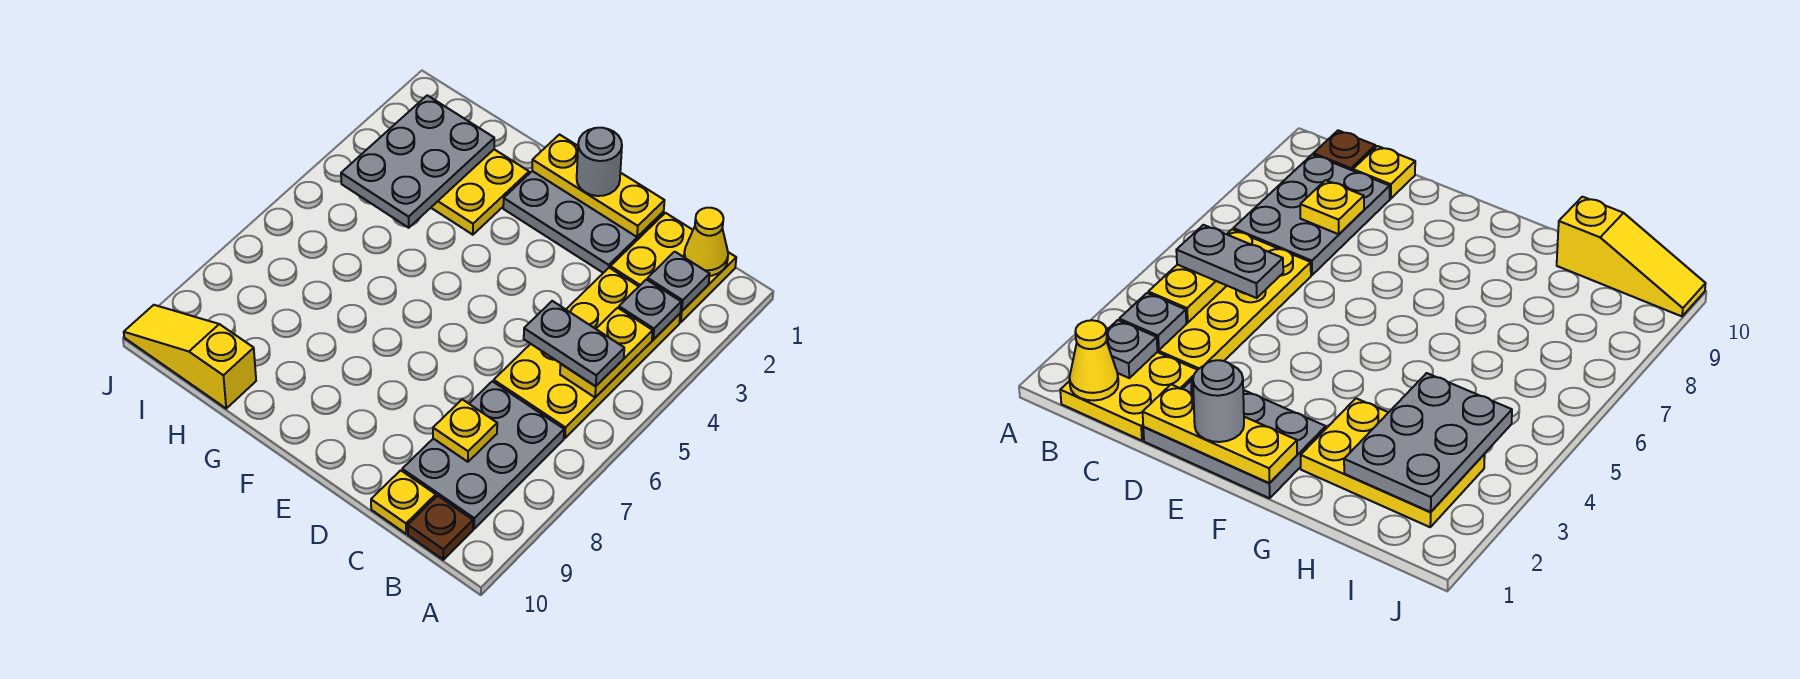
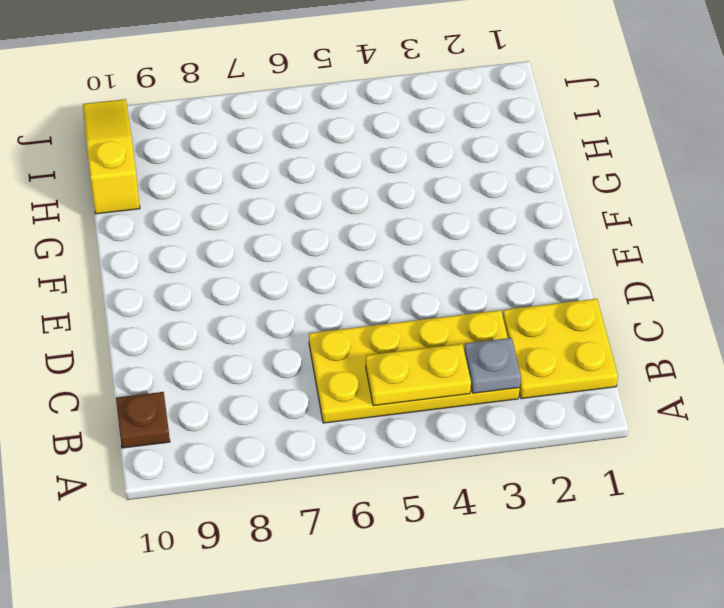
none -> grey 2x3 plate [402,381,564,529]
none -> yellow 1x1 plate [371,470,436,534]
none -> grey 2x3 plate [503,171,664,273]

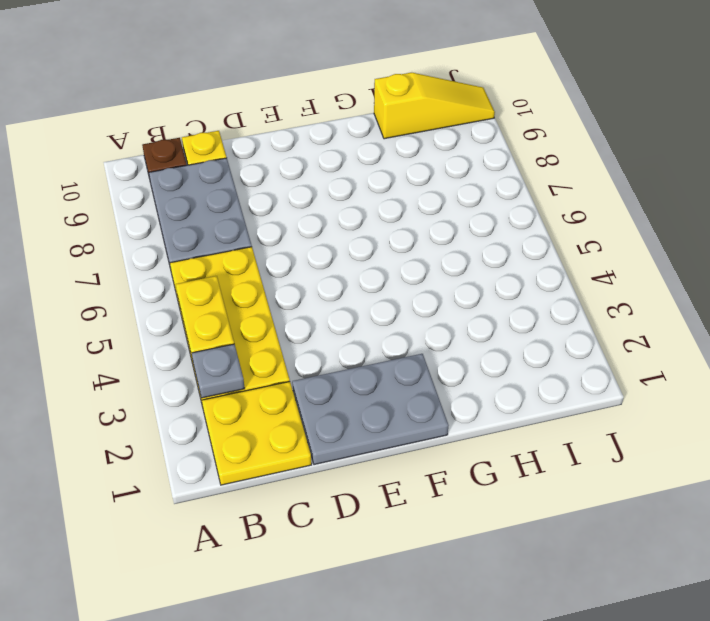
none -> yellow 2x3 plate [431,149,529,235]
none -> yellow 1x1 cone [684,208,728,276]
none -> grey 1x1 plate [648,252,710,311]

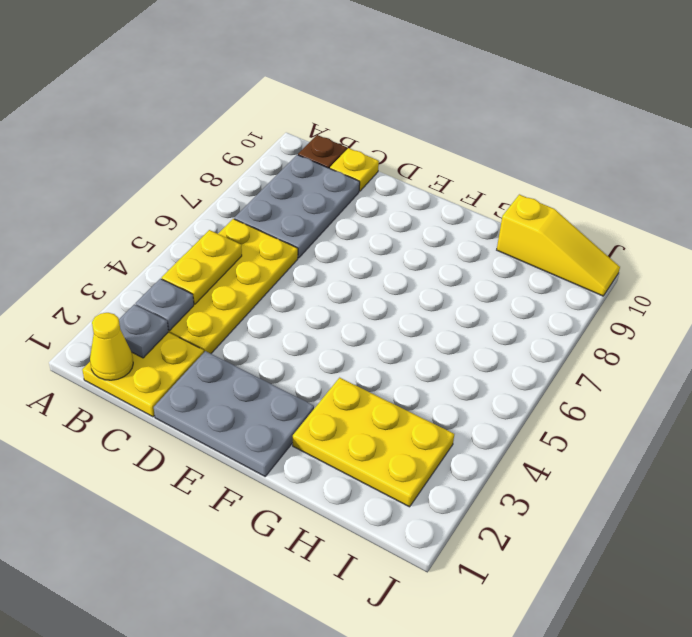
none -> yellow 1x1 plate [433,399,497,462]
none -> yellow 1x3 plate [532,135,665,237]
none -> grey 2x3 plate [341,95,494,228]

